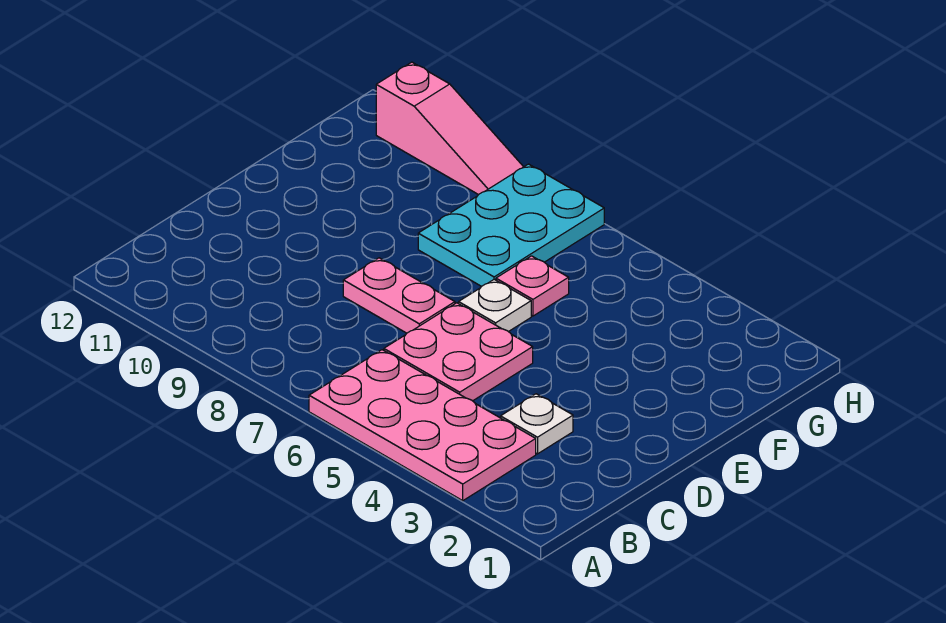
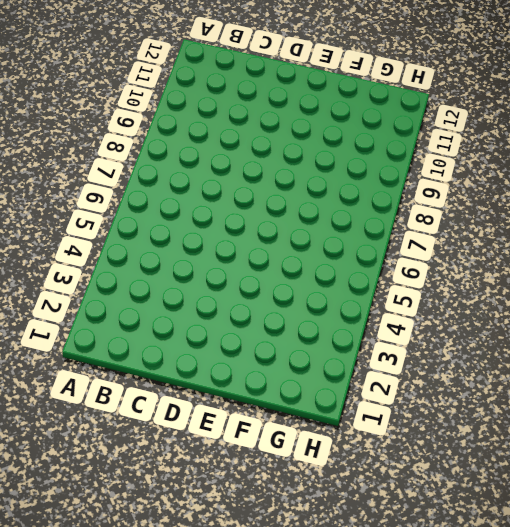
none -> pink 2x4 plate [309,350,536,501]
none -> white 1x1 plate [501,394,573,454]

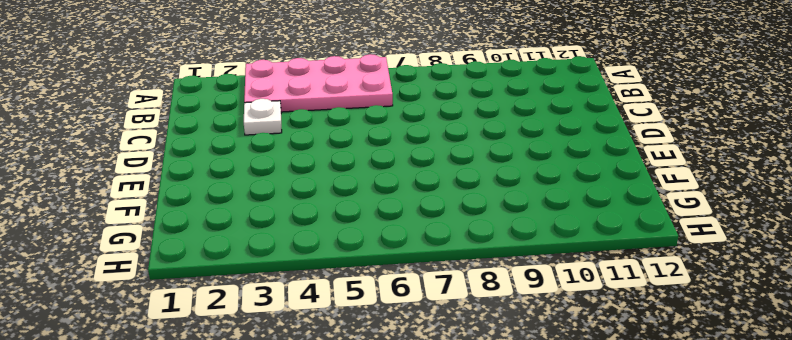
none -> pink 2x2 plate [384,303,533,401]
none -> pink 1x2 plate [343,258,455,333]

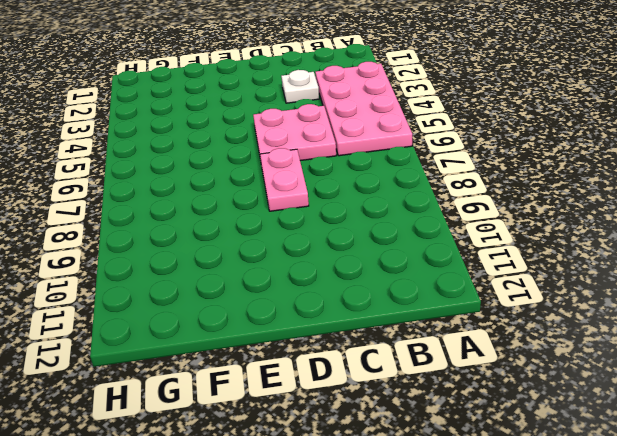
none -> white 1x1 plate [459,279,531,332]
none -> pink 1x1 plate [496,256,569,316]

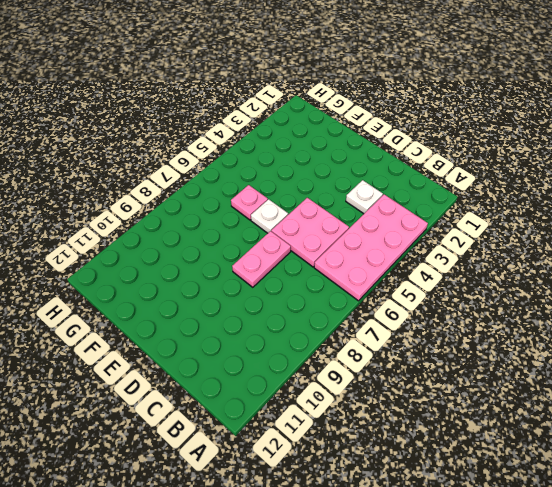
none -> cyan 2x3 plate [418,164,604,286]
none -> pink 1x3 slope [376,62,523,195]

